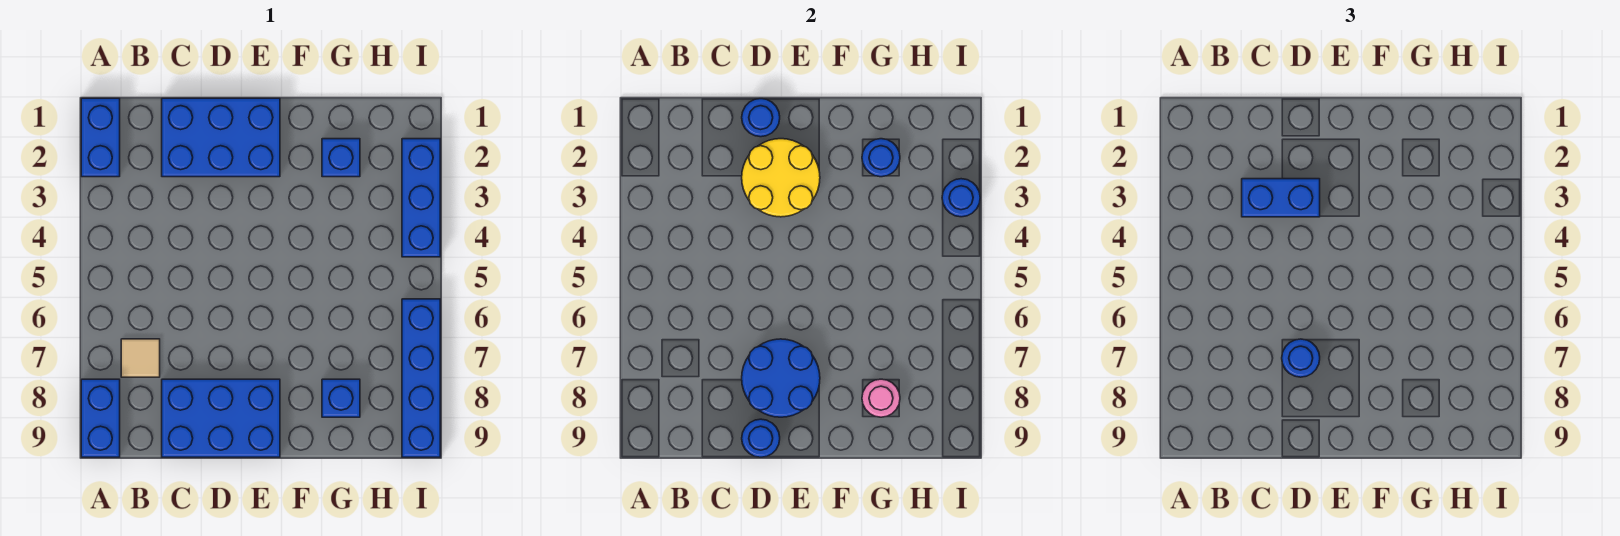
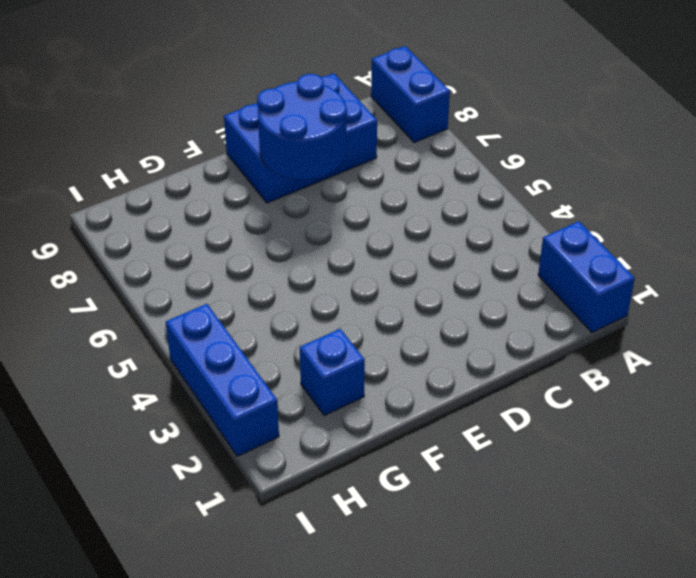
none -> tan 1x1 tile [121,339,160,377]
none -> blue 2x3 brick [162,98,280,177]
none -> blue 1x1 brick [322,379,360,417]

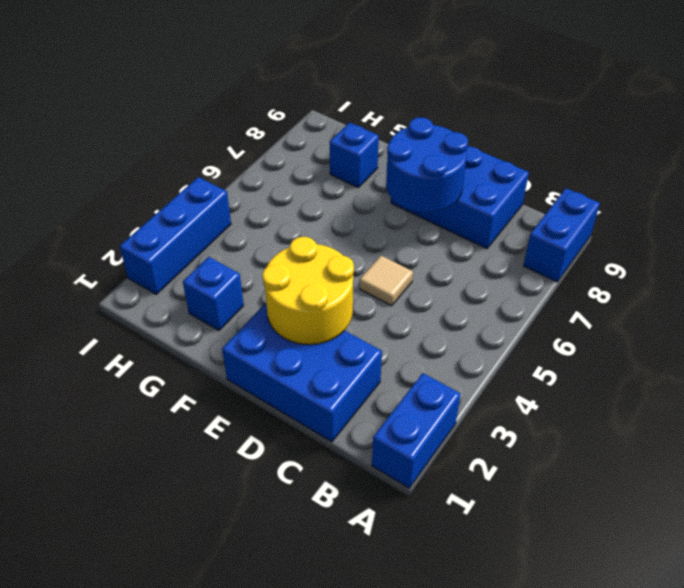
tan 1x1 tile [360,256,413,306] -> tan 1x1 tile moved to [121,339,160,377]
none -> blue 1x4 brick [402,299,440,457]
none -> blue 1x1 round brick [742,99,780,137]
none -> blue 1x1 round brick [742,419,780,457]

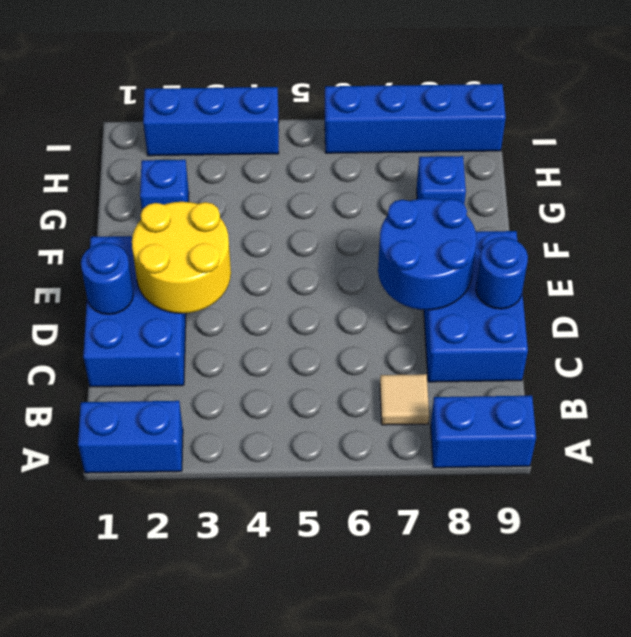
none -> blue 1x1 round brick [862,139,900,177]
none -> pink 1x1 round brick [862,379,900,417]
none -> blue 1x1 round brick [942,179,980,217]

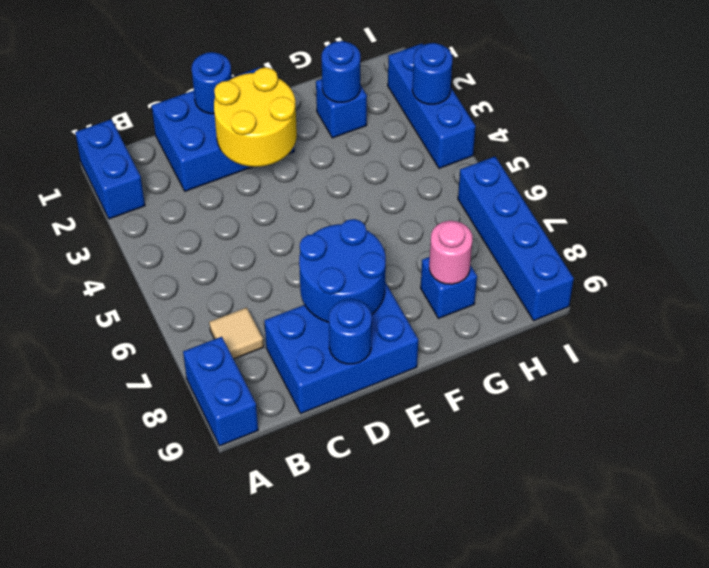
none -> blue 1x2 brick [1242,179,1320,217]
none -> blue 1x1 round brick [1282,339,1320,377]

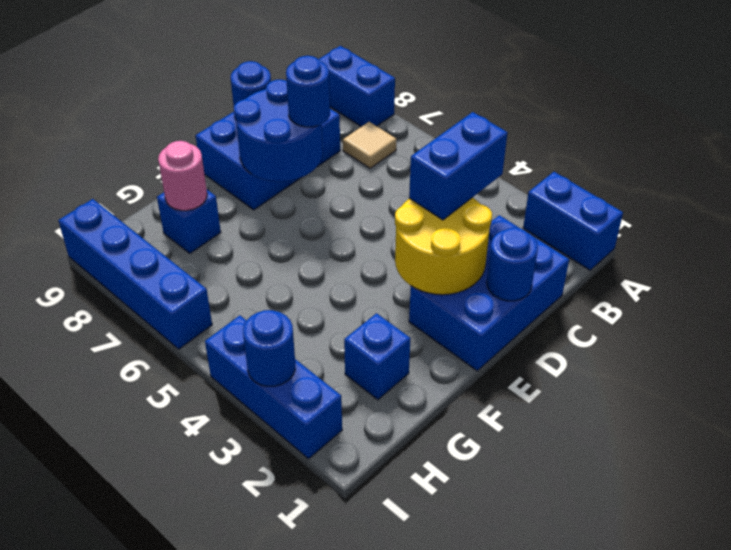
none -> blue 1x1 round brick [862,139,900,177]

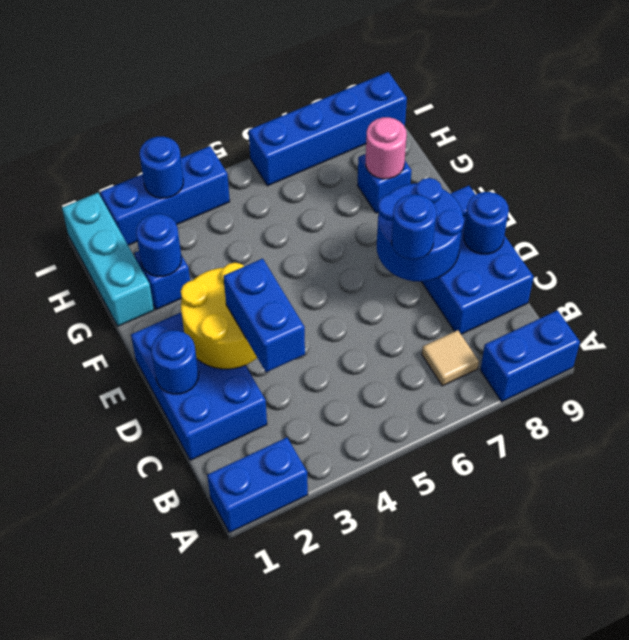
cyan 1x3 brick [62,193,154,326] -> none

